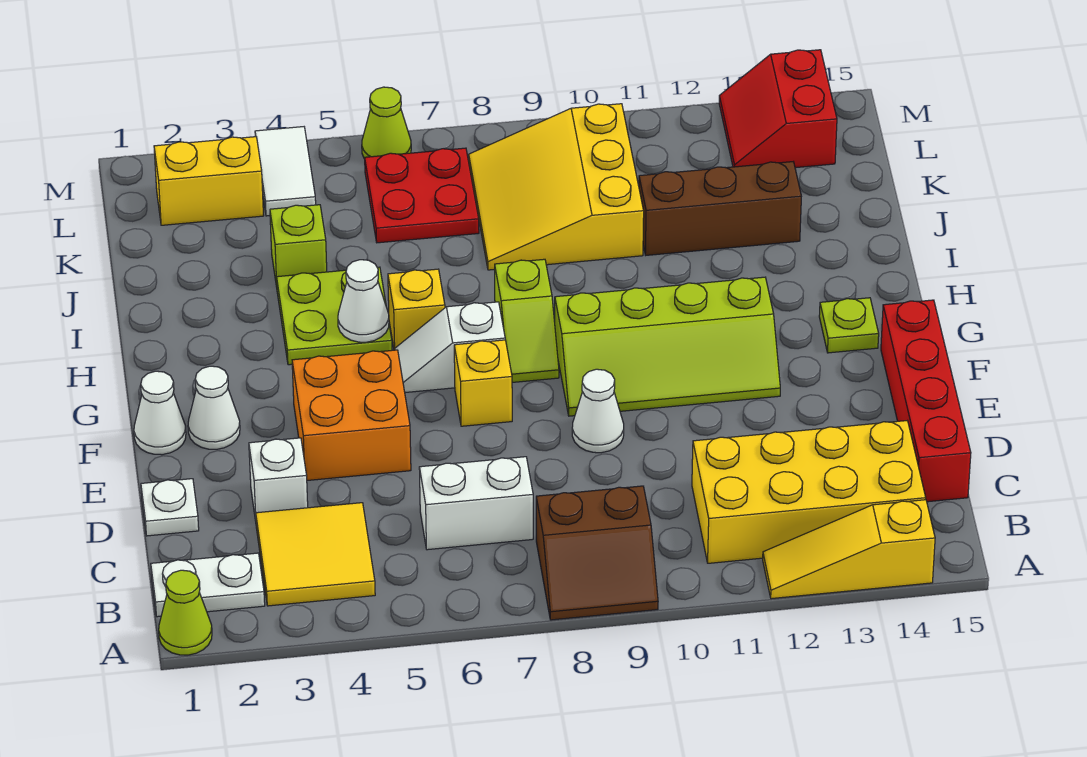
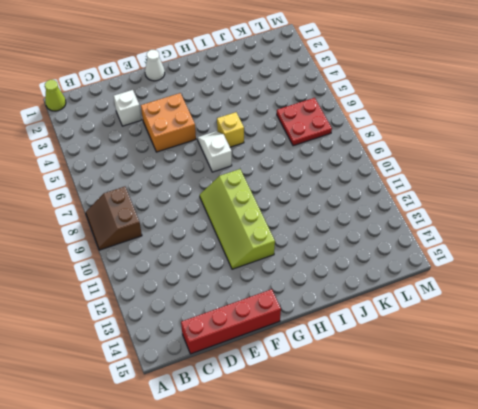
none -> yellow 1x3 slope [763,500,935,599]
none -> white 1x2 plate [151,553,265,617]
none -> yellow 2x2 tile [256,503,375,606]
none -> yellow 2x4 brick [692,421,926,563]

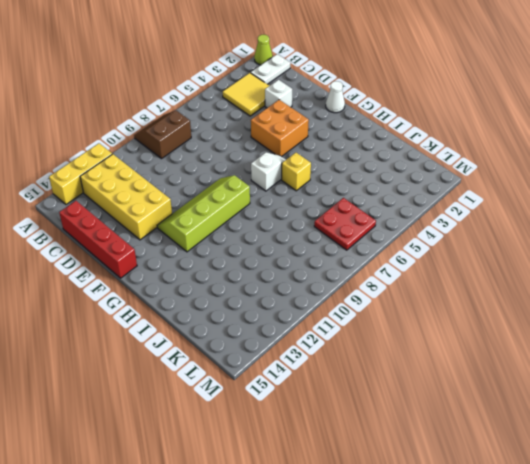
yellow 1x3 brick [49,143,112,204] -> yellow 1x3 slope [763,500,935,599]
yellow 2x4 brick [80,154,172,240] -> yellow 2x4 brick turned to [692,421,926,563]
none -> white 1x2 brick [419,457,533,550]
none -> white 1x1 plate [141,479,199,536]
none -> white 1x1 cone [572,369,624,453]
none -> white 1x1 cone [188,366,240,449]

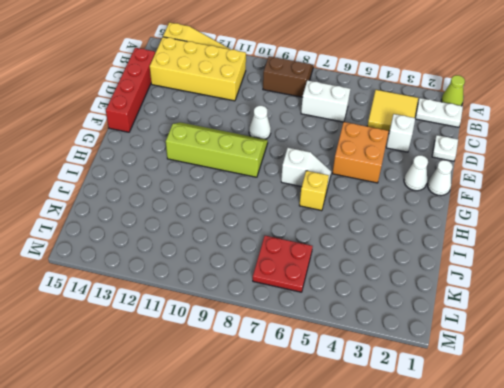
none -> yellow 1x1 brick [454,340,512,426]
none -> lime 1x2 slope [495,259,559,382]
none -> lime 1x1 plate [819,298,879,353]
none -> lime 2x2 plate [277,267,392,365]

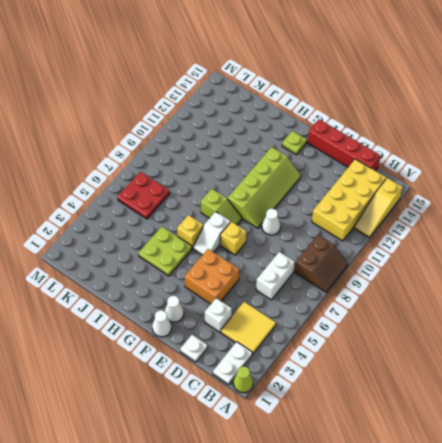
none -> lime 1x1 brick [270,205,327,287]
none -> yellow 3x3 slope [469,104,644,270]
none -> brown 1x3 brick [639,162,801,255]
none -> yellow 1x2 brick [154,137,264,225]

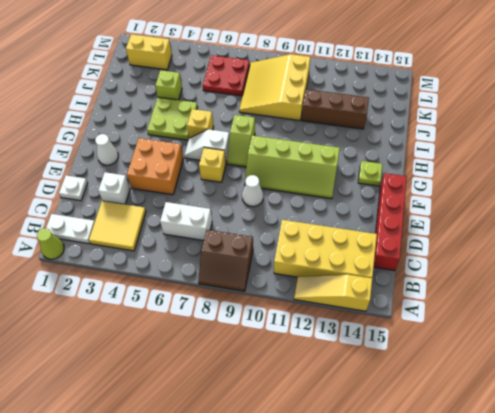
none -> white 1x1 cone [134,371,186,455]
none -> white 1x2 tile [255,127,316,216]
none -> red 2x2 slope [719,50,837,168]
none -> lime 1x1 cone [362,87,411,159]

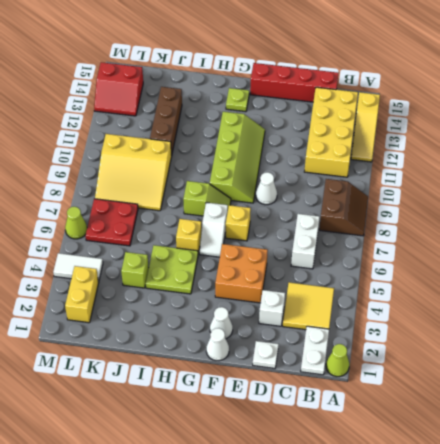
none -> white 1x1 cone [338,260,389,342]

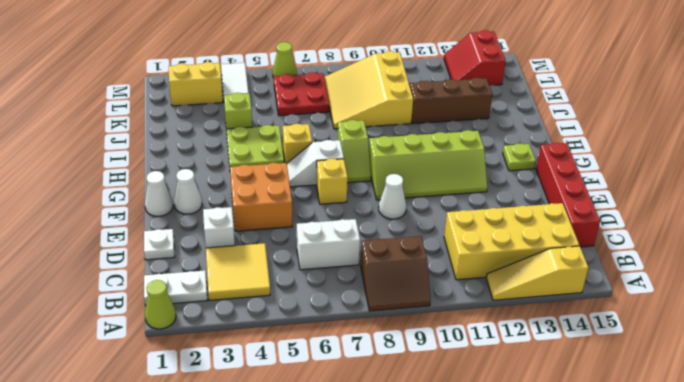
none -> white 1x1 cone [338,260,389,342]

